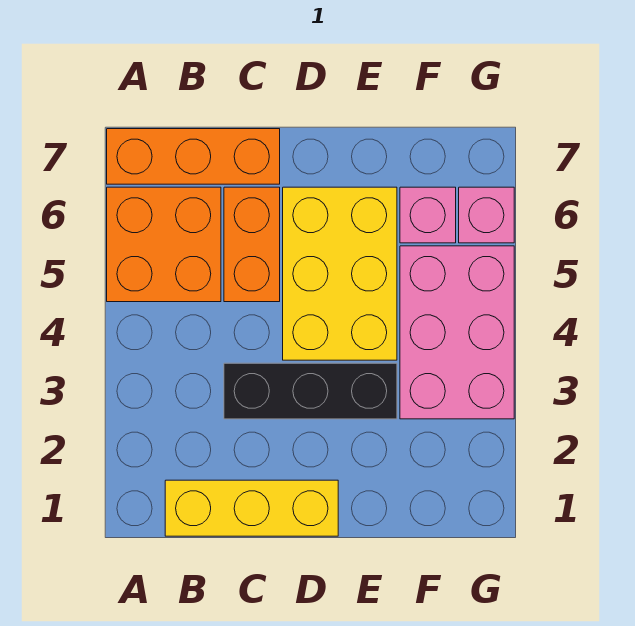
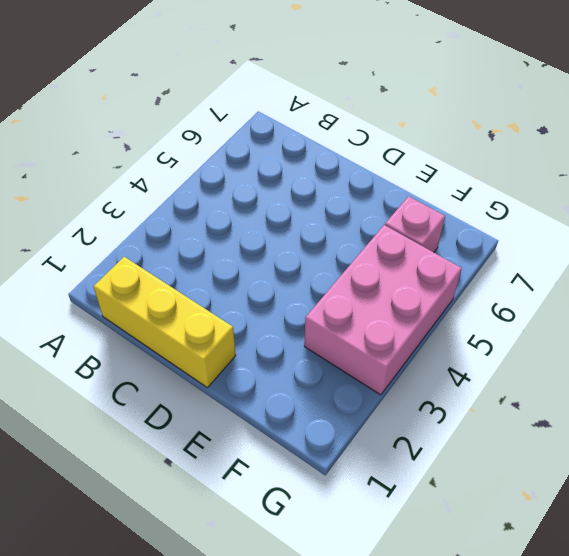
none -> orange 2x2 brick [107,187,221,302]
none -> orange 1x3 brick [107,129,280,184]

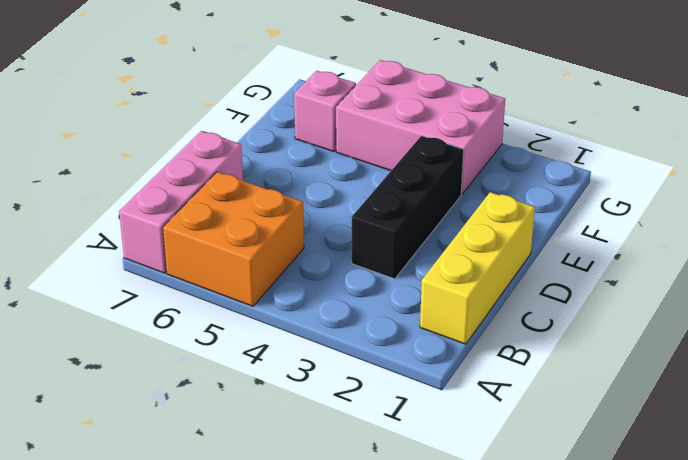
pink 1x3 brick [119,131,243,273] -> orange 1x3 brick [107,129,280,184]
none -> orange 1x2 brick [224,187,280,302]
none -> yellow 2x3 brick [283,187,397,360]

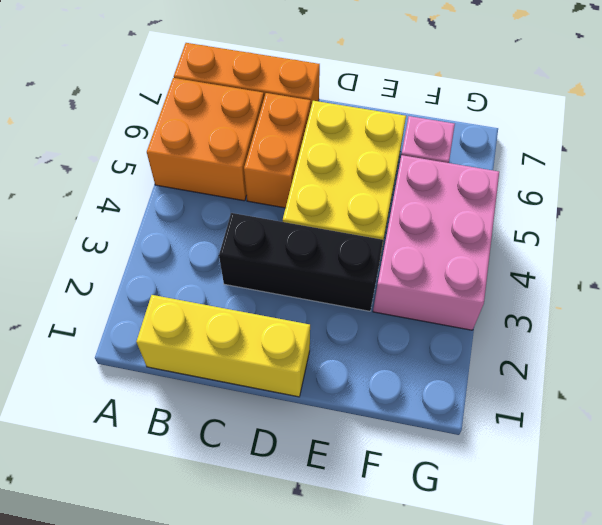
none -> pink 1x1 brick [459,187,514,243]

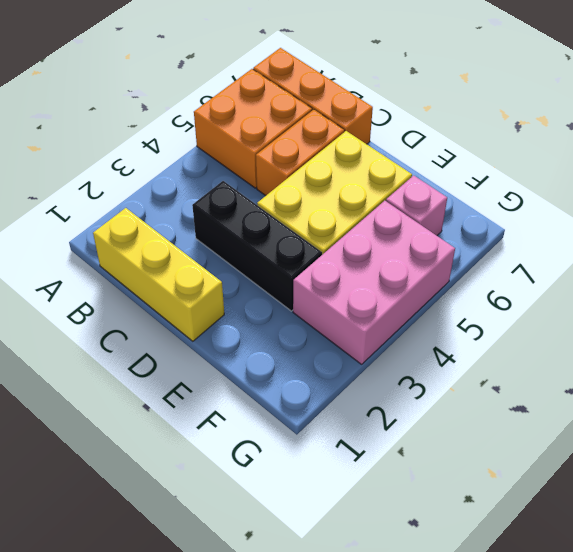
none -> pink 1x1 brick [459,187,514,243]

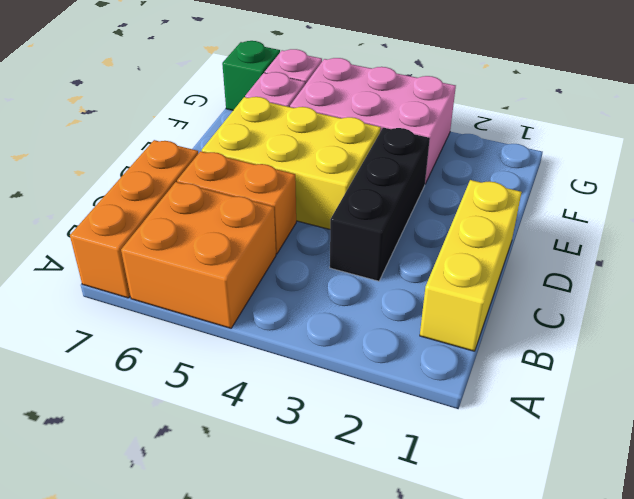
green 1x1 brick [222,41,280,110] -> none

